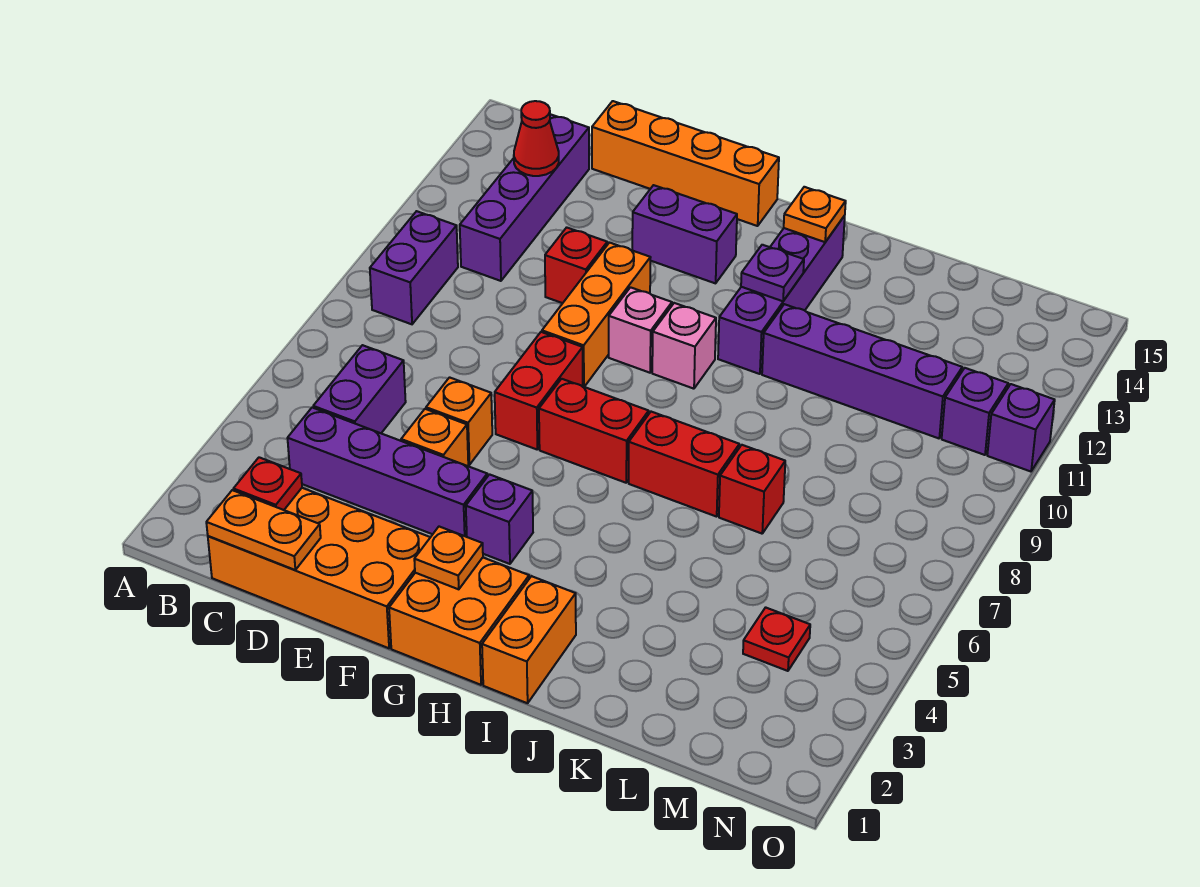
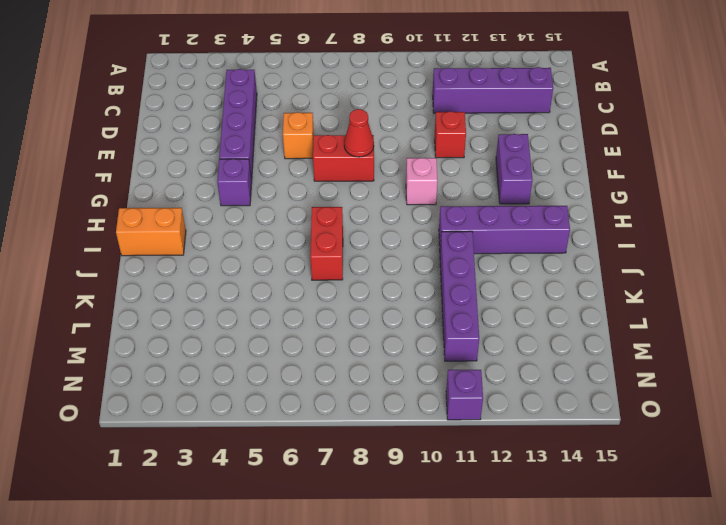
red 1x1 cone [344,109,374,157] -> red 1x1 cone moved to [514,101,559,176]
none -> purple 1x2 brick [370,211,458,324]
none -> orange 2x4 brick [208,488,430,648]
none -> purple 1x2 brick [313,345,406,433]
none -> orange 1x4 brick [592,101,779,226]

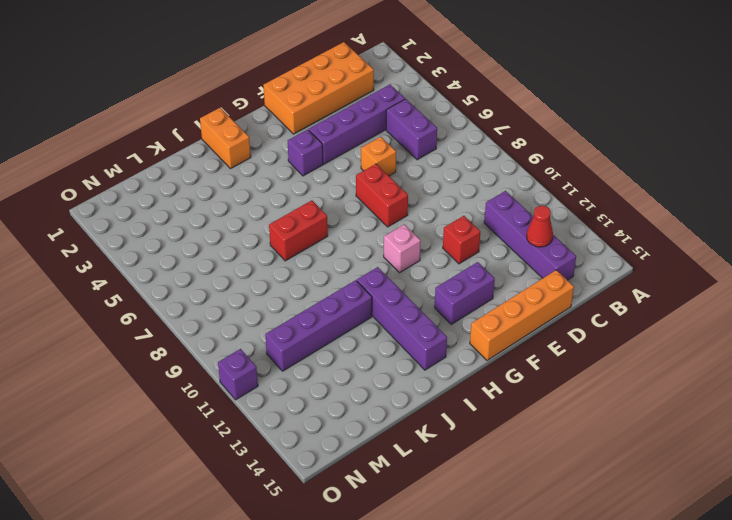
none -> purple 1x2 brick [370,211,458,324]
none -> orange 1x1 brick [401,409,468,466]
none -> orange 1x3 brick [542,243,651,387]
none -> orange 2x2 brick [389,558,529,685]

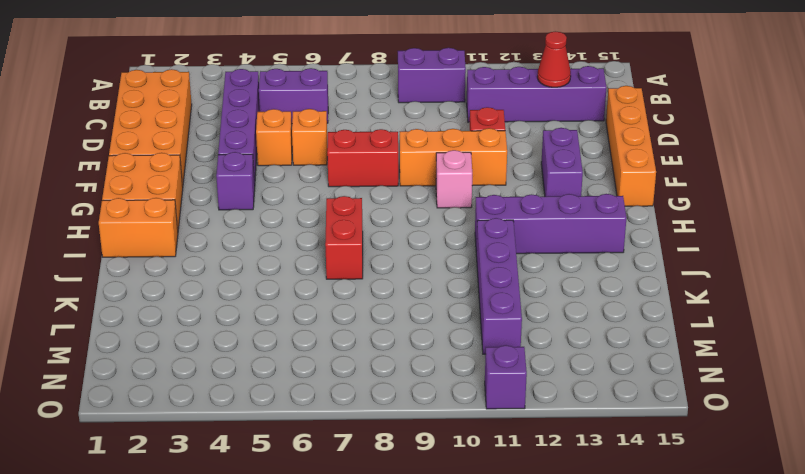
none -> red 1x2 brick [539,379,649,483]
none -> pink 1x1 brick [652,303,716,389]
none -> red 1x1 brick [719,445,785,534]
none -> red 1x1 plate [743,607,810,671]

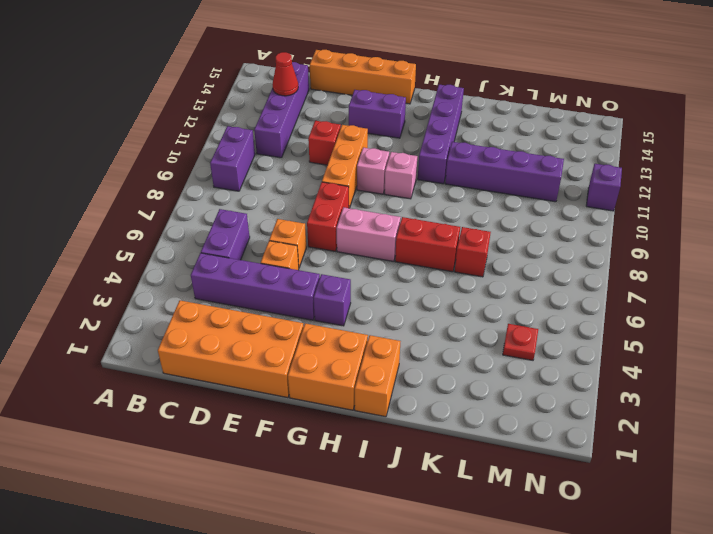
pink 1x2 brick [337,207,401,262] -> red 1x2 brick [539,379,649,483]
none -> purple 1x1 brick [942,368,1008,455]
none -> orange 1x2 plate [206,490,321,570]
none -> red 1x1 plate [234,457,302,510]
none -> orange 1x1 plate [414,527,483,589]

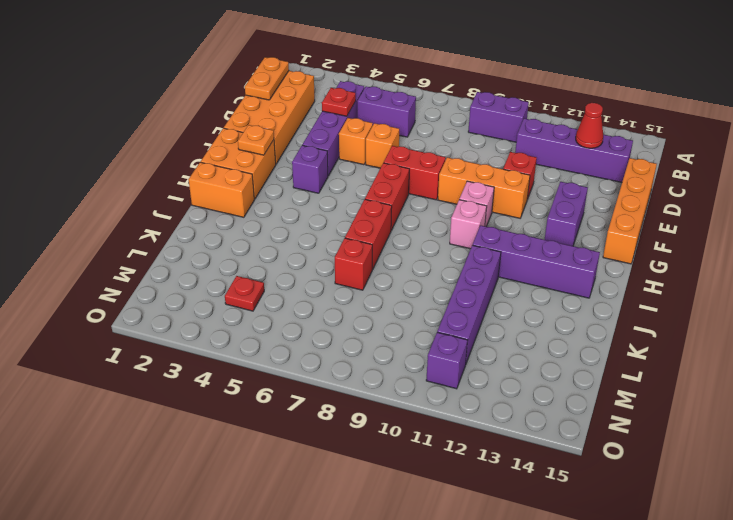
red 1x1 plate [322,88,356,116] -> red 1x1 plate moved to [234,457,302,510]
none -> purple 1x1 brick [987,384,1055,471]
none -> purple 1x1 plate [741,245,804,301]
none -> orange 1x1 plate [784,187,846,242]

